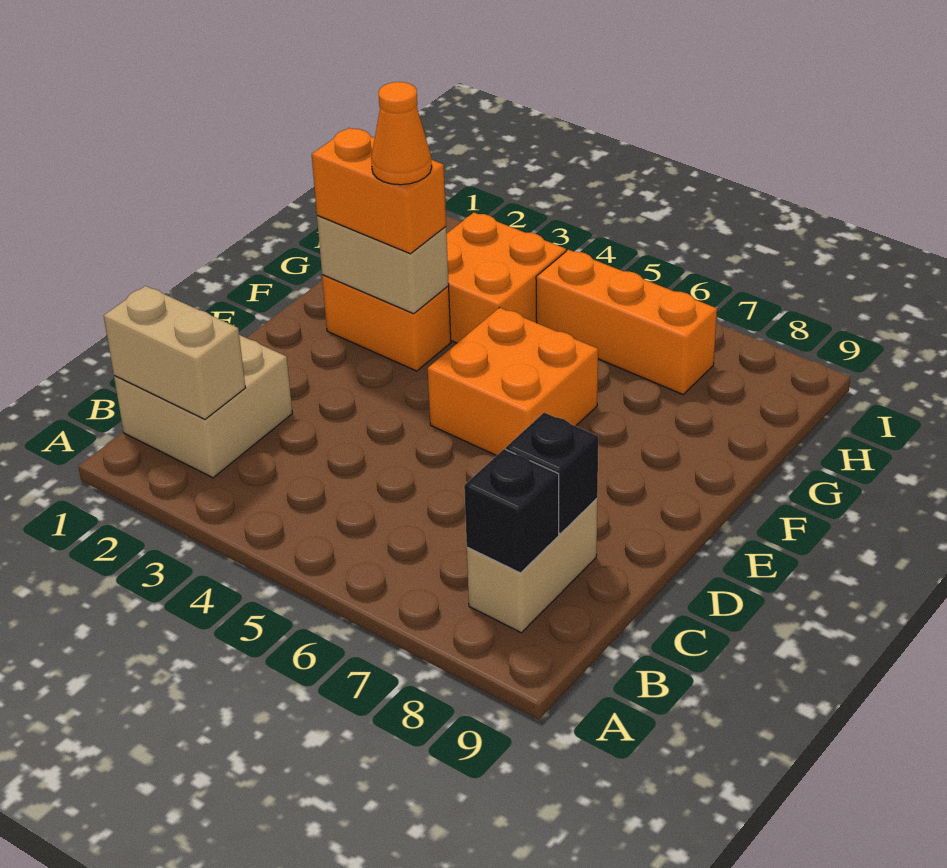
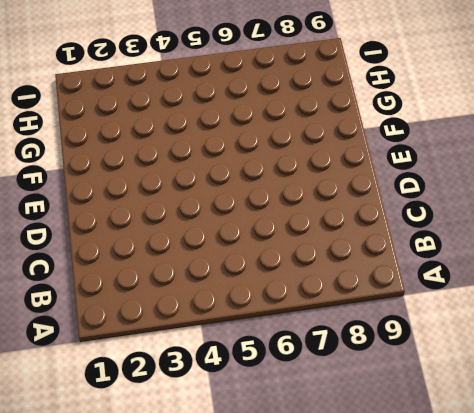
none -> tan 2x2 brick [114,335,292,478]
none -> tan 1x2 brick [467,499,597,633]
none -> orange 2x2 brick [428,308,598,456]

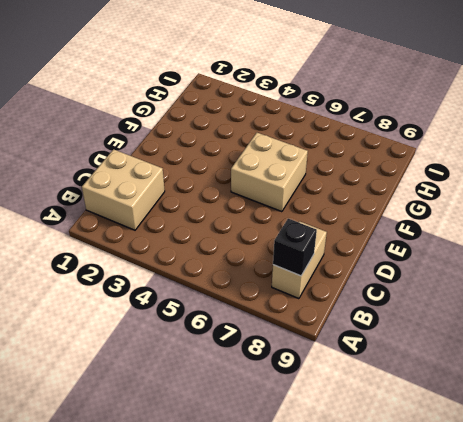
tan 2x2 brick [231,133,308,212] -> orange 2x2 brick [428,308,598,456]
none -> orange 1x2 brick [322,275,451,371]
none -> orange 2x2 brick [447,213,566,343]
none -> orange 1x3 brick [536,250,717,394]

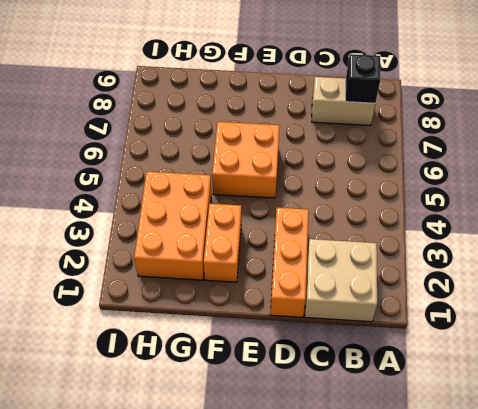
orange 1x3 brick [270,208,309,317] -> orange 1x3 brick moved to [536,250,717,394]
orange 2x3 brick [134,172,211,280] -> orange 2x2 brick [447,213,566,343]
none -> tan 1x2 brick [104,286,245,419]
none -> black 1x1 brick [506,412,598,534]
none -> tan 1x2 brick [317,216,449,314]

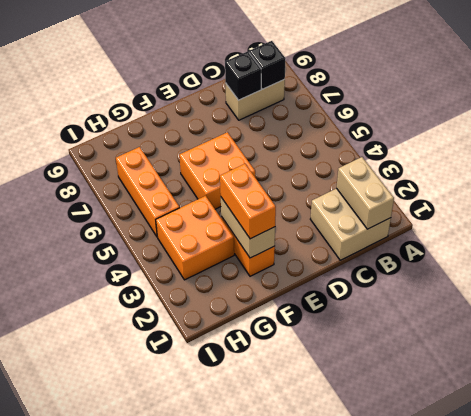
none -> orange 1x1 cone [371,82,432,185]

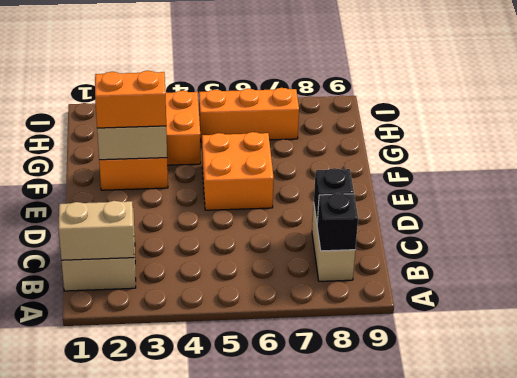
none -> orange 1x1 cone [371,82,432,185]

